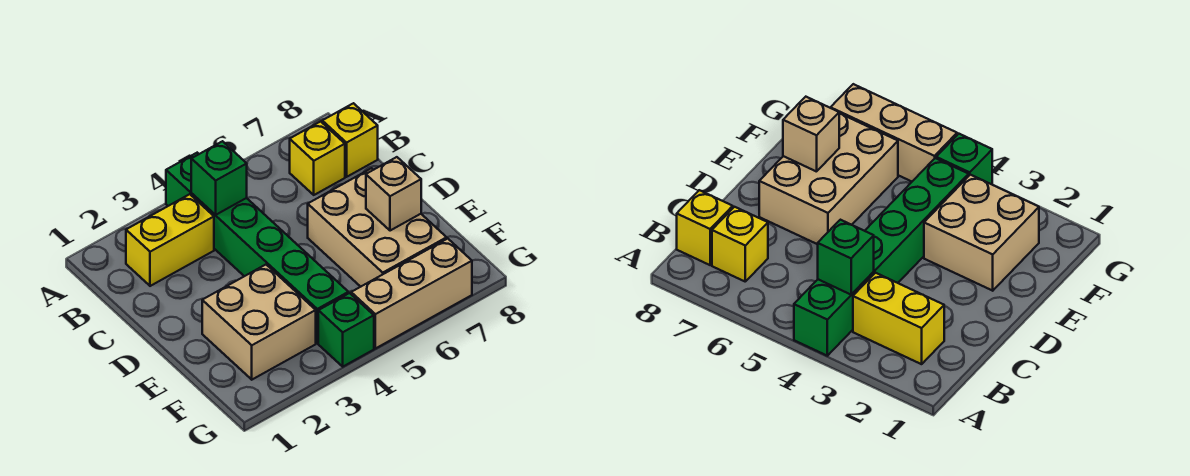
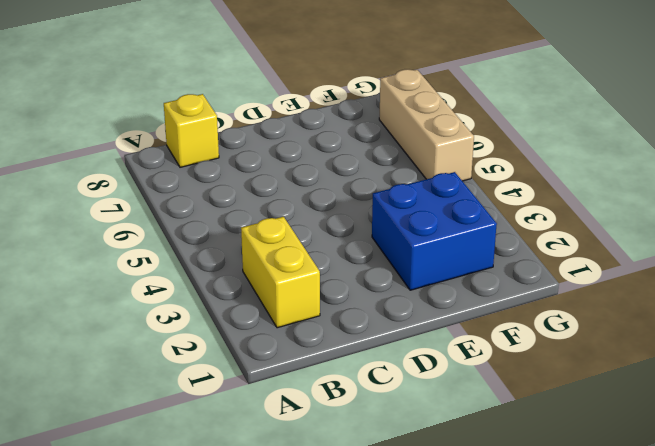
blue 2x2 brick [372,172,497,290] -> tan 2x2 brick [202,265,316,380]
none -> green 1x6 brick [166,153,348,343]
none -> yellow 1x1 brick [290,121,345,195]

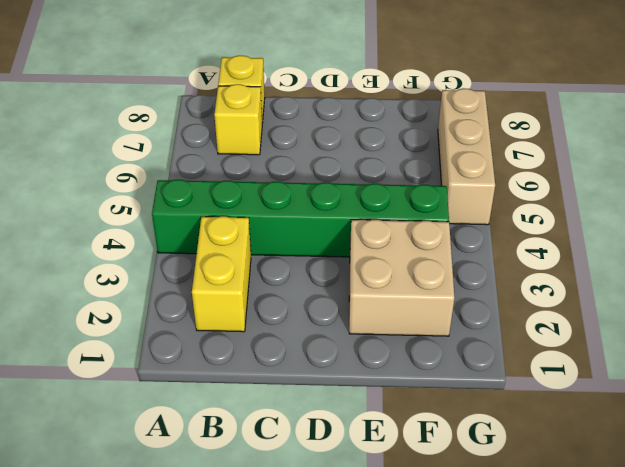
none -> tan 2x3 brick [308,168,447,287]
none -> green 1x1 brick [318,293,374,367]

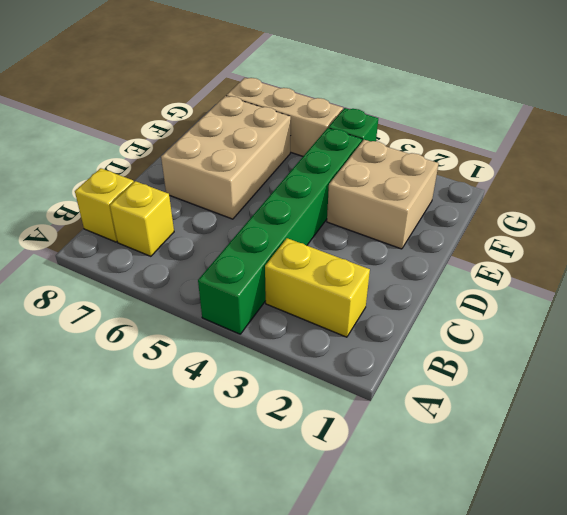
none -> green 1x1 brick [191,141,247,215]
none -> tan 1x1 brick [366,157,421,231]

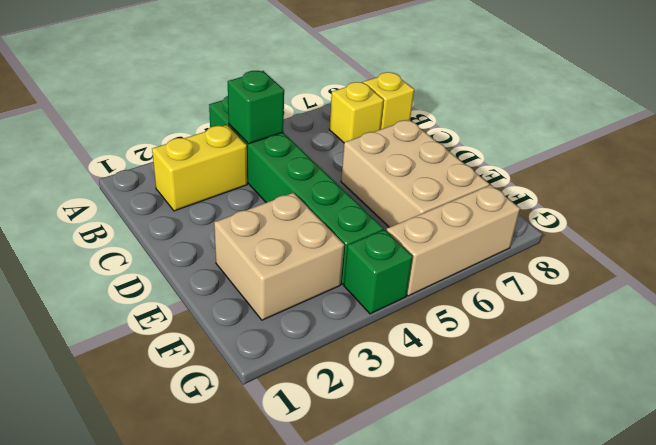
none -> tan 1x1 brick [366,157,421,231]

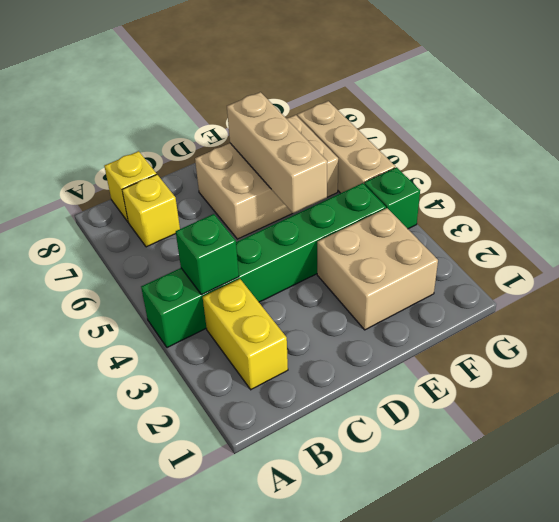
tan 1x3 brick [227,92,327,213] -> tan 1x1 brick [366,157,421,231]

